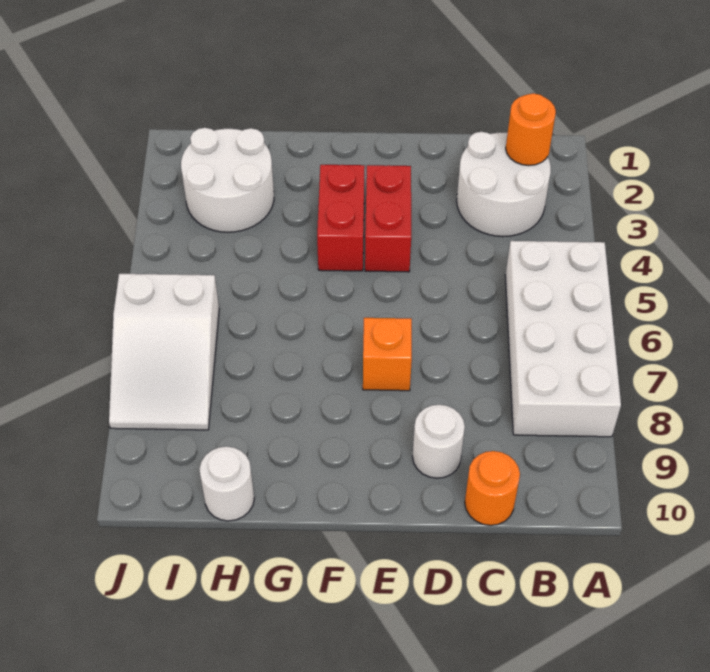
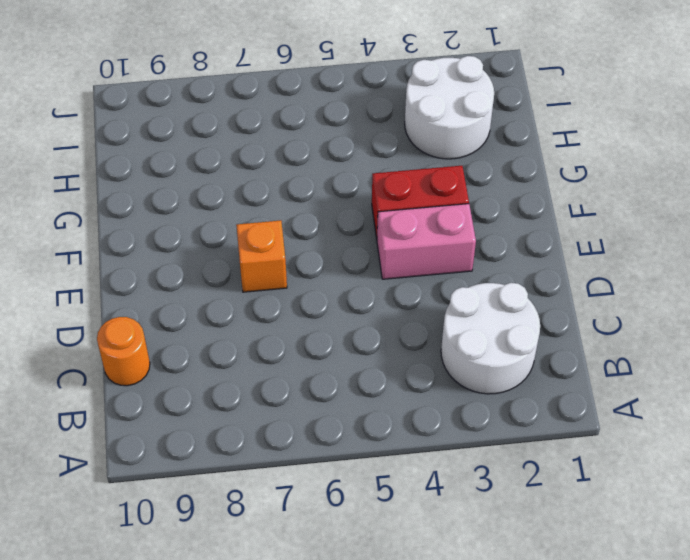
pink 1x2 brick [377,204,476,279] -> red 1x2 brick [365,165,411,272]
none -> white 2x4 brick [505,241,621,437]
none -> white 1x1 round brick [412,405,465,478]

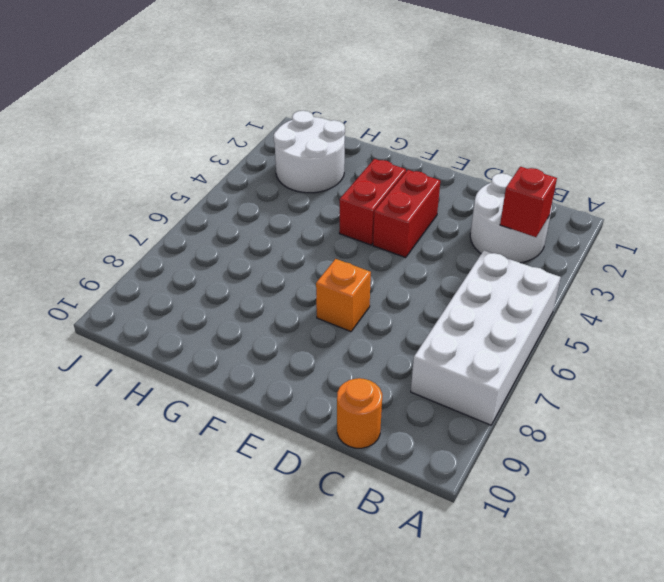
red 1x1 brick [500,167,557,237] -> none
none -> white 1x1 round brick [412,405,465,478]
none -> white 1x1 round brick [200,446,254,521]

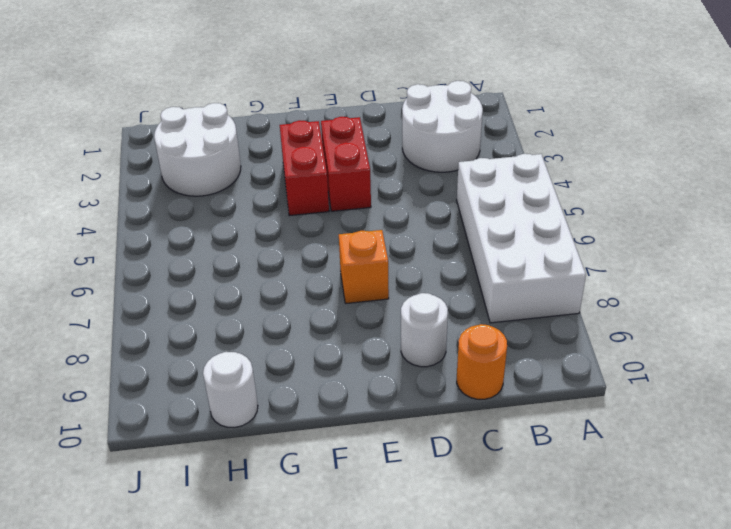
none -> white 2x3 slope [109,274,219,430]
none -> orange 1x1 round brick [506,93,556,166]

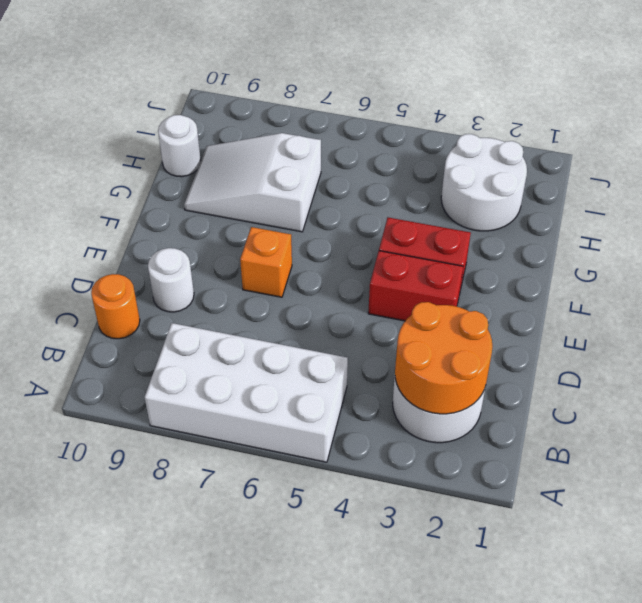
orange 2x2 round brick [395,302,493,414] -> orange 1x1 round brick [506,93,556,166]
white 2x3 slope [184,133,321,232] -> white 2x3 slope moved to [109,274,219,430]

